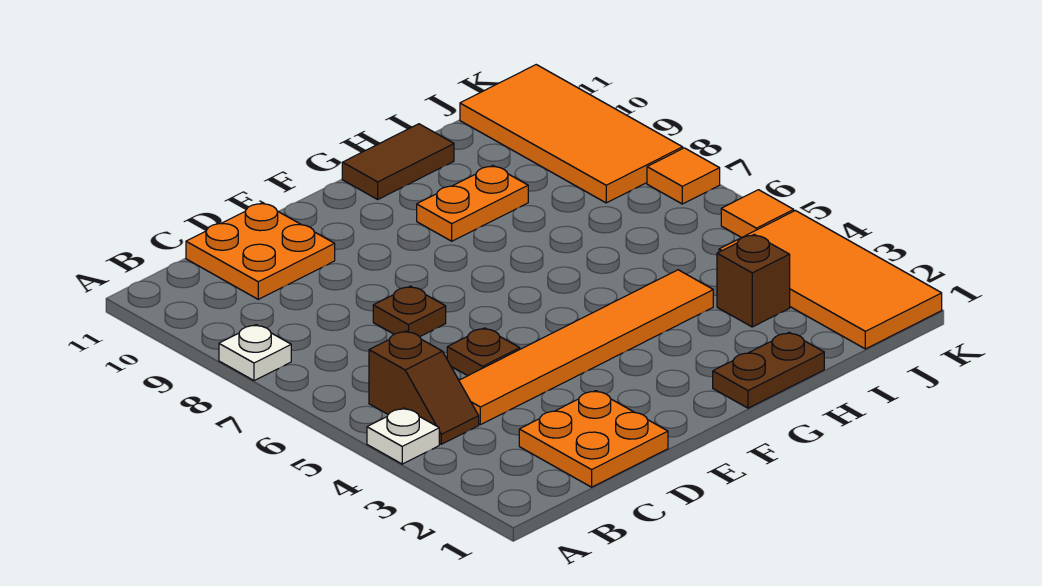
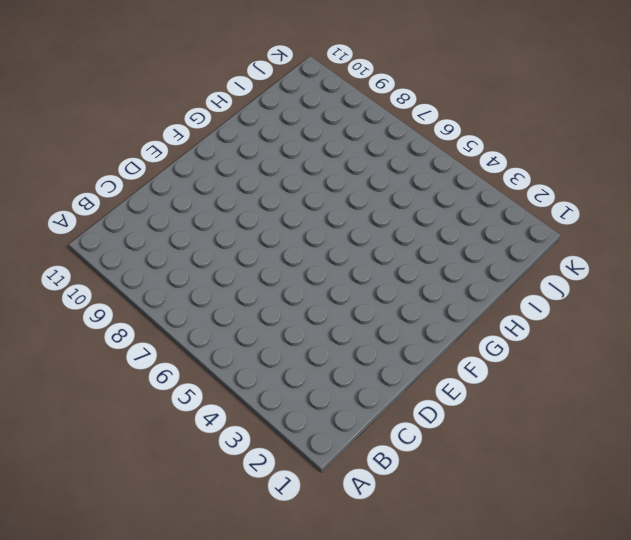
none -> white 1x1 plate [367,408,439,464]
none -> white 1x1 plate [219,325,291,381]
none -> brown 1x2 slope [369,331,479,444]

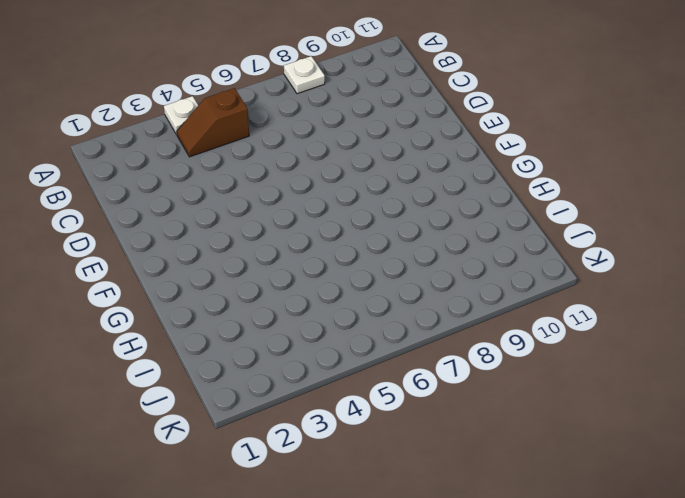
none -> orange 2x2 plate [519,391,668,487]
none -> orange 1x6 tile [459,270,713,425]
none -> orange 2x2 plate [186,203,335,299]

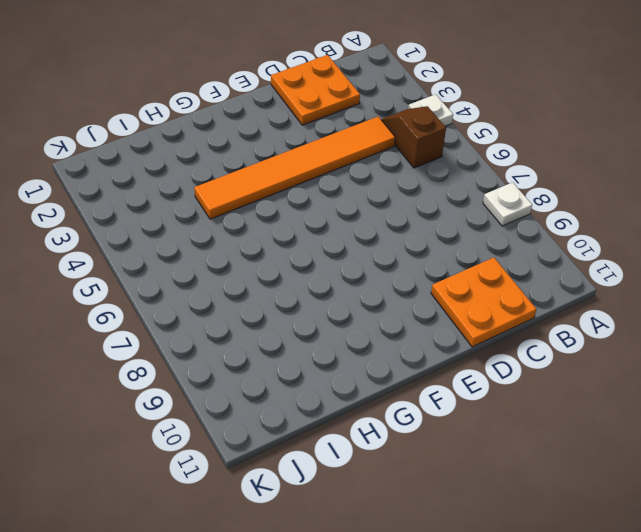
none -> brown 1x1 plate [447,328,520,376]
none -> brown 1x1 plate [373,286,446,337]
none -> brown 1x2 plate [713,332,824,408]

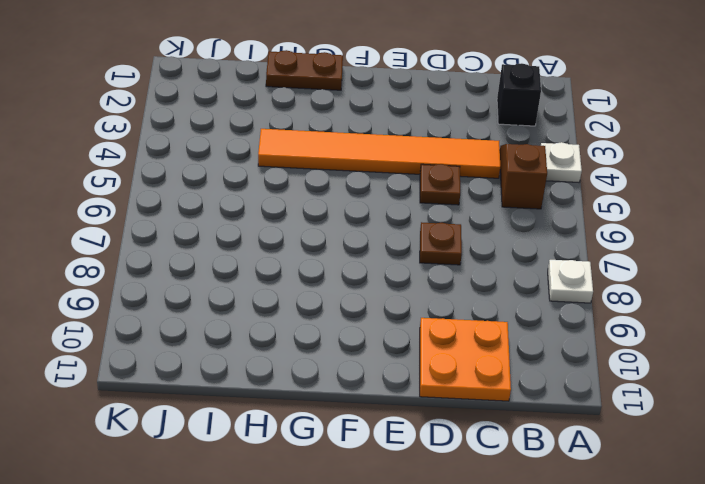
black 1x1 brick [497,63,541,126] -> none
none -> orange 2x2 plate [519,391,668,487]
none -> orange 1x2 plate [417,166,528,241]
none -> brown 1x2 tile [342,124,454,199]

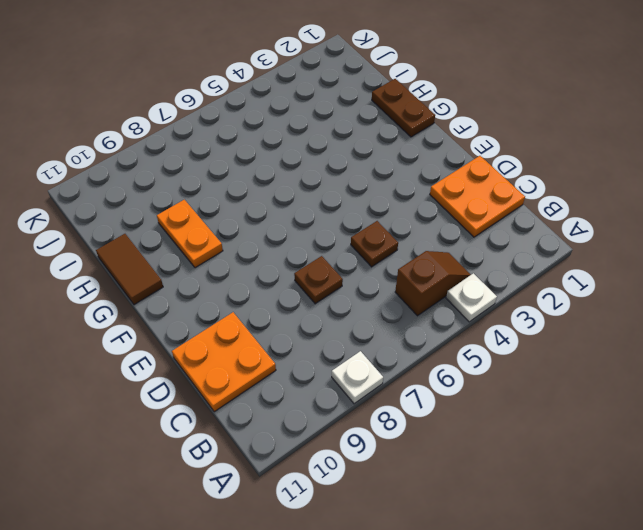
none -> orange 1x6 tile [459,270,713,425]
none -> brown 1x1 brick [717,234,790,327]
none -> orange 2x4 tile [719,211,942,349]

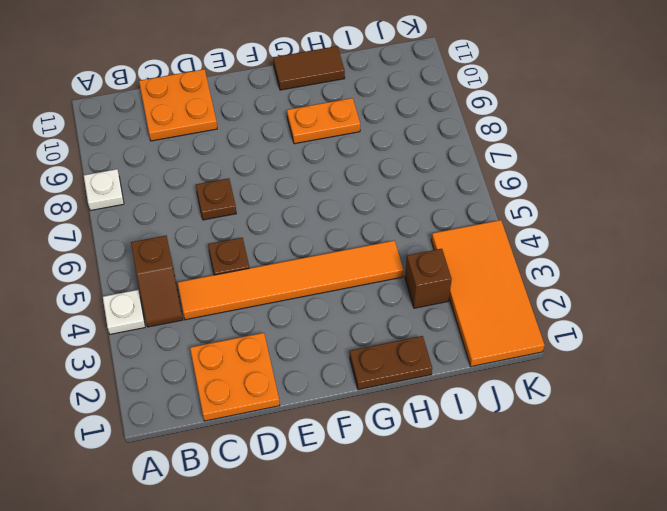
none -> orange 2x4 tile [460,65,683,203]
none -> orange 1x1 tile [721,190,794,238]
none -> orange 1x1 tile [647,148,720,204]

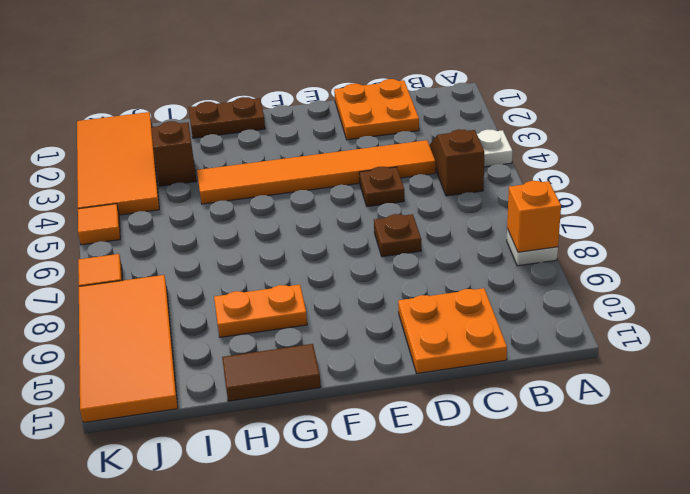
orange 1x1 brick [507,181,561,252] -> none

